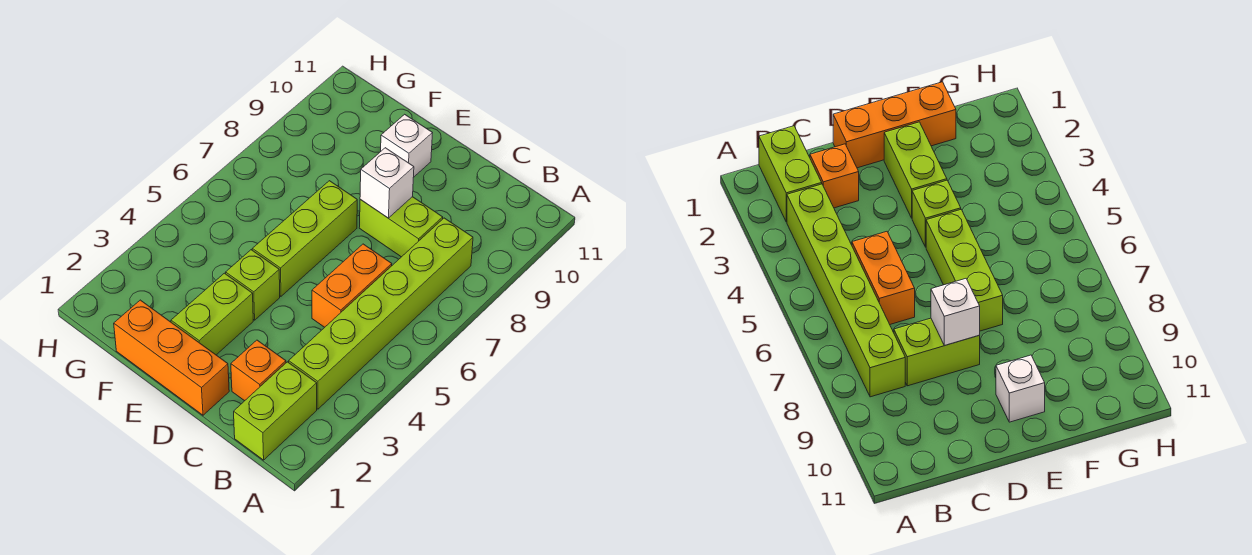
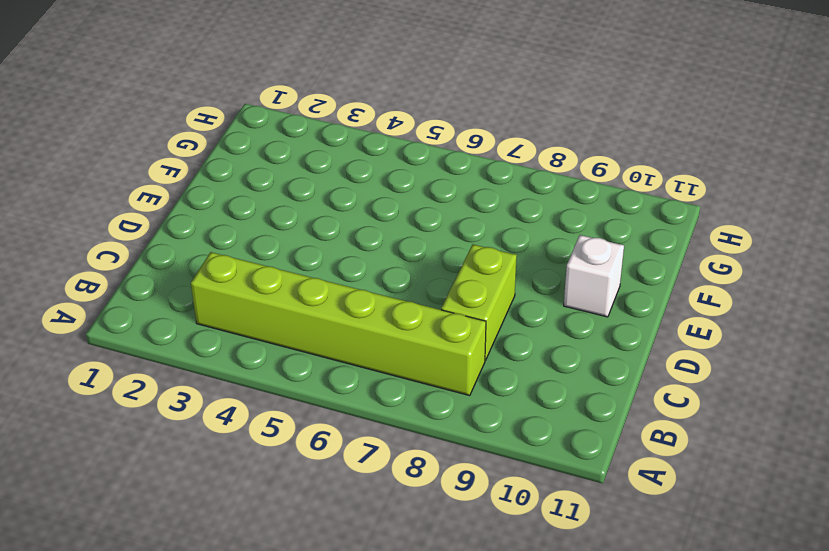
none -> lime 1x2 brick [234,362,317,460]
none -> orange 1x1 brick [231,340,286,401]

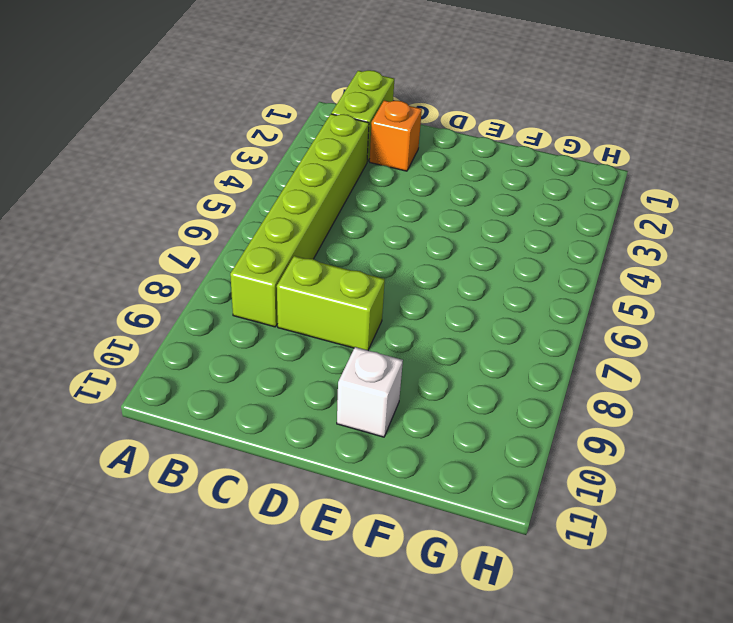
none -> orange 1x2 brick [312,244,392,327]
none -> orange 1x3 brick [114,300,229,415]

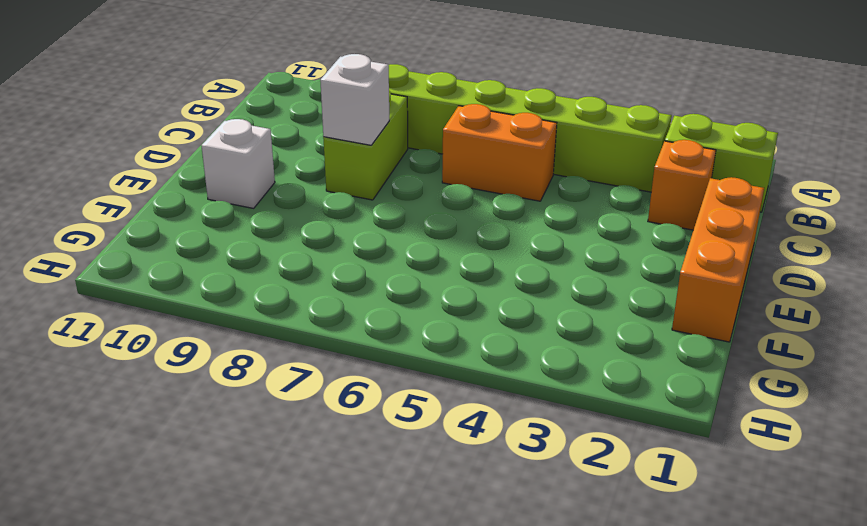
none -> lime 1x2 brick [171,273,253,355]
none -> lime 1x1 brick [226,250,280,320]

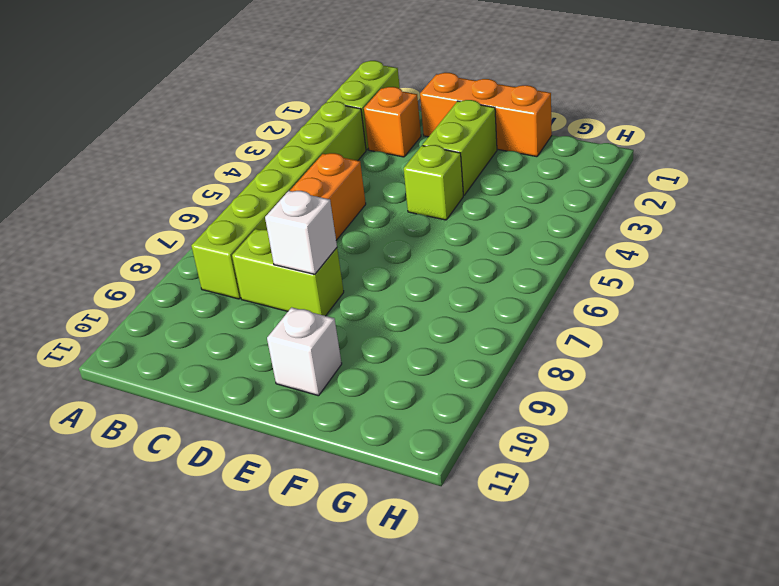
none -> lime 1x3 brick [252,181,357,296]

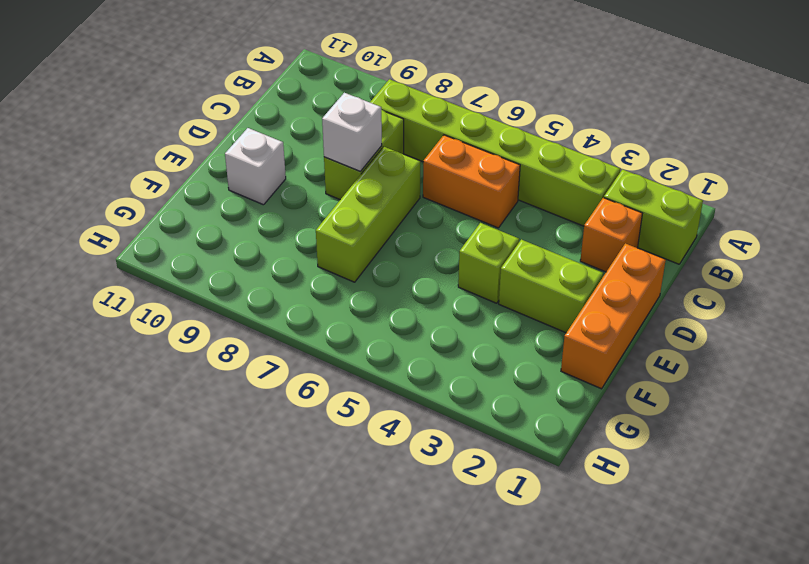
lime 1x3 brick [316,147,420,282] -> lime 1x3 brick turned to [252,181,357,296]

